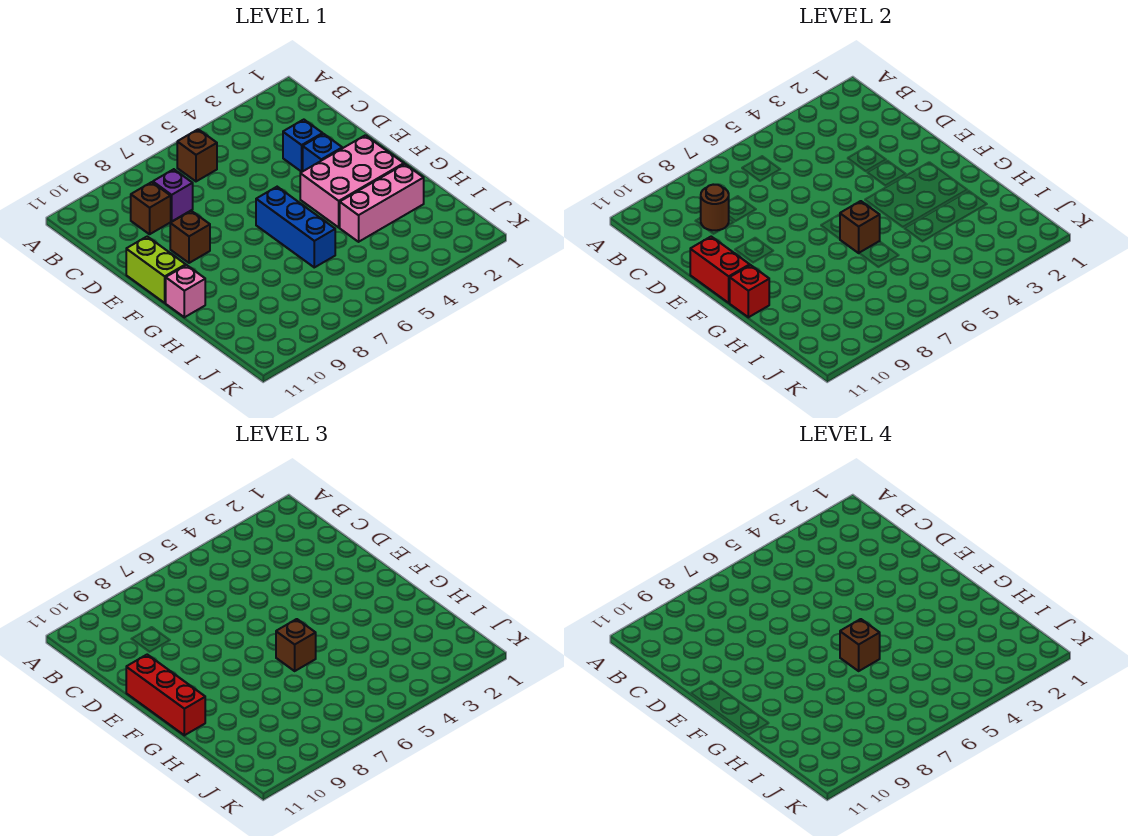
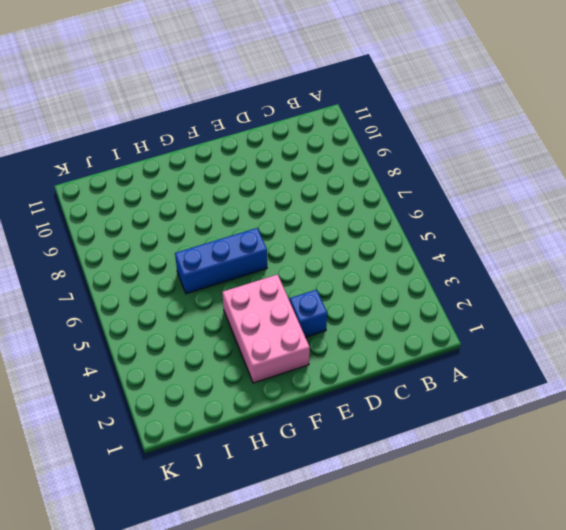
none -> brown 1x1 brick [177,129,217,181]
none -> purple 1x1 brick [153,169,193,221]
none -> brown 1x1 brick [131,182,171,234]

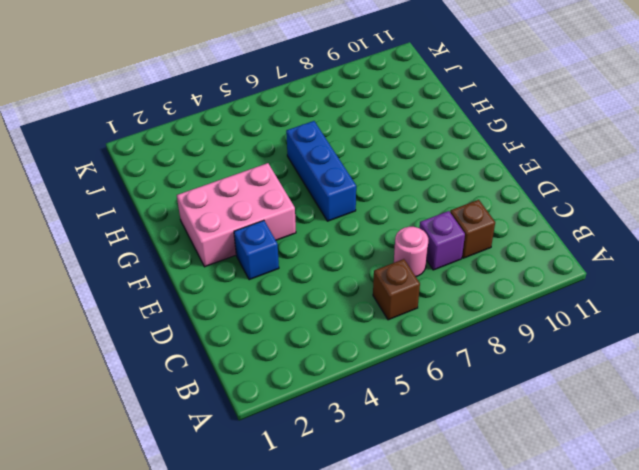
pink 1x1 round brick [394,227,428,277] -> none
none -> blue 1x1 brick [283,120,323,172]
none -> brown 1x1 brick [170,211,210,263]
none -> lime 1x2 brick [126,237,186,303]

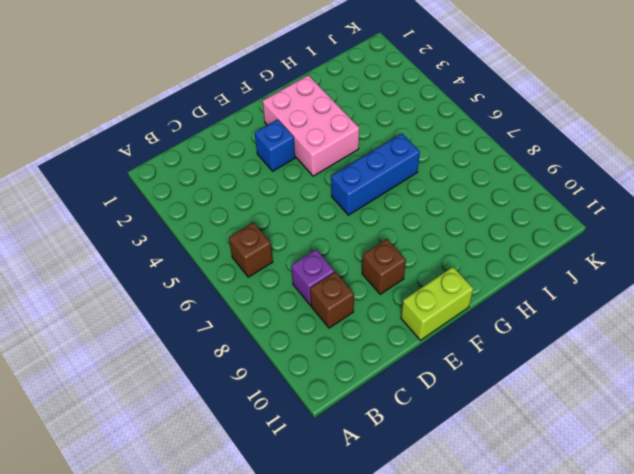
none -> blue 1x1 brick [283,120,323,172]
none -> pink 1x1 brick [166,265,205,317]
none -> pink 1x3 brick [340,164,424,242]

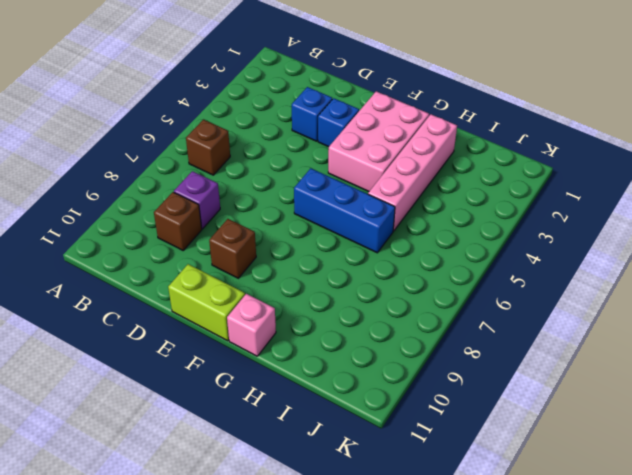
pink 1x4 brick [368,114,457,231] -> pink 1x3 brick [340,164,424,242]
none -> brown 1x1 round brick [701,185,729,230]
none -> red 1x2 brick [690,237,750,303]
none -> brown 1x1 brick [840,201,880,253]

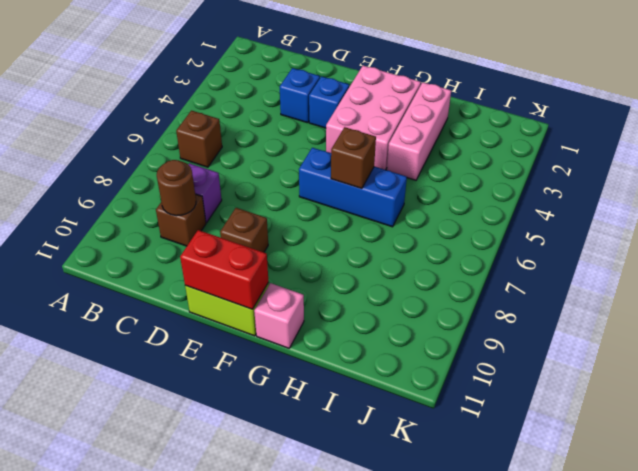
none -> red 1x1 brick [730,265,769,317]
none -> red 1x3 brick [126,655,205,735]
none -> brown 1x1 brick [276,619,316,671]

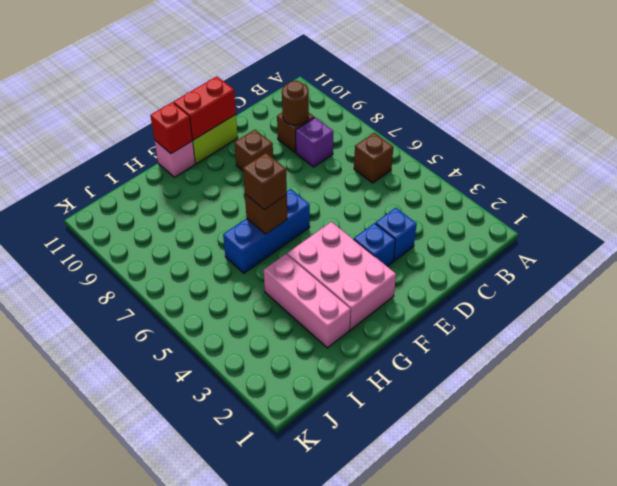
none -> red 1x3 brick [126,655,205,735]
none -> brown 1x1 brick [840,619,880,671]

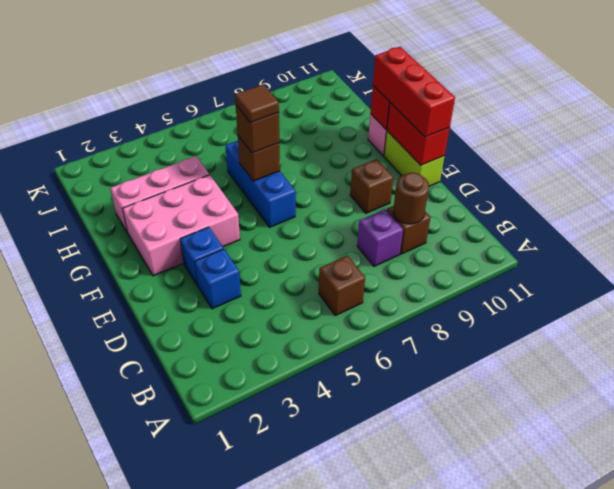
brown 1x1 tile [235,84,279,123] -> brown 1x1 brick [840,619,880,671]

